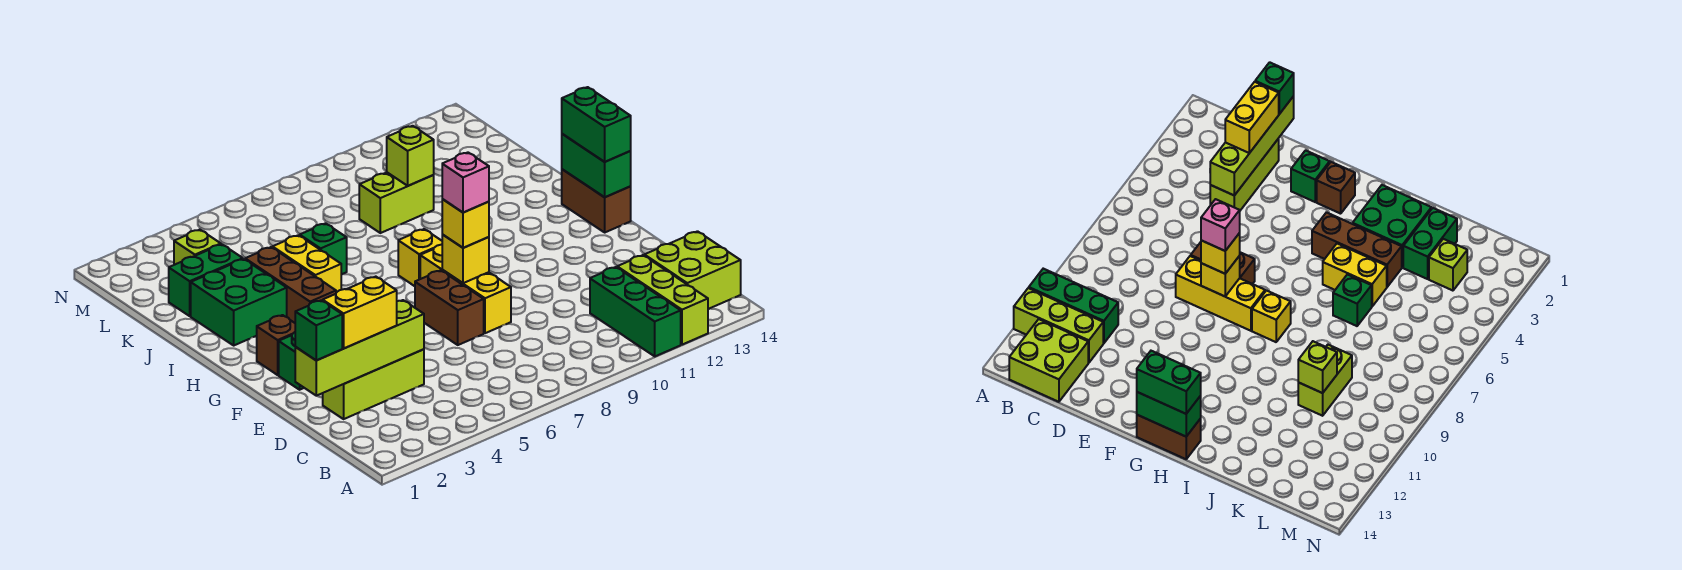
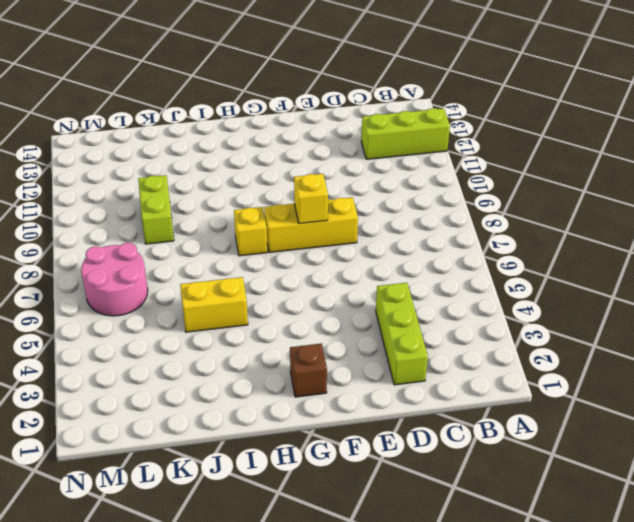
pink 2x2 round brick [81,243,148,316] -> none
none -> green 1x3 brick [590,267,681,356]
none -> lime 2x2 brick [644,231,741,309]
none -> brown 1x2 brick [415,270,484,345]

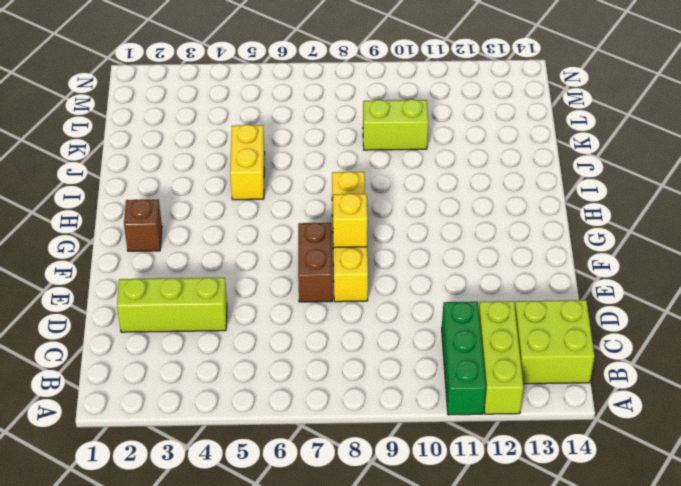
none -> green 1x1 brick [279,332,304,390]
none -> brown 1x2 brick [562,169,631,232]
none -> brown 1x3 brick [245,247,336,323]

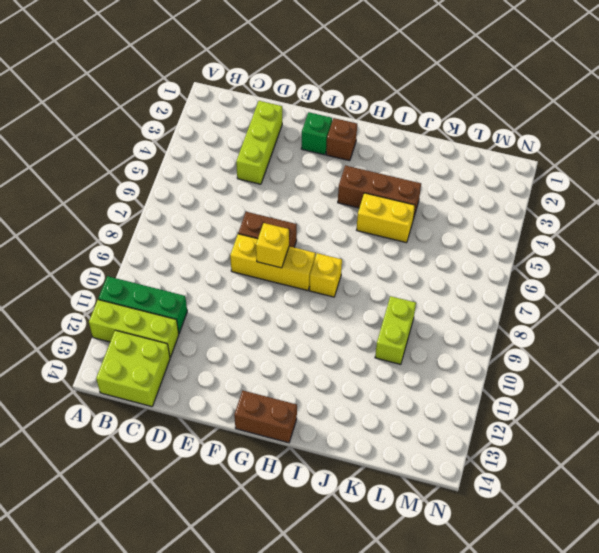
none -> green 2x2 brick [191,259,287,345]
none -> green 1x1 brick [300,223,347,274]
none -> green 1x2 brick [169,244,243,316]

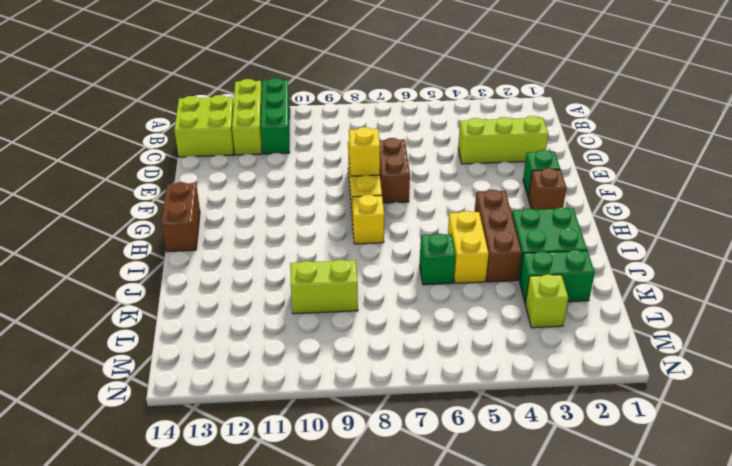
none -> lime 1x4 brick [295,300,424,396]
none -> green 1x2 brick [562,134,631,197]
none -> lime 1x1 brick [387,126,434,186]

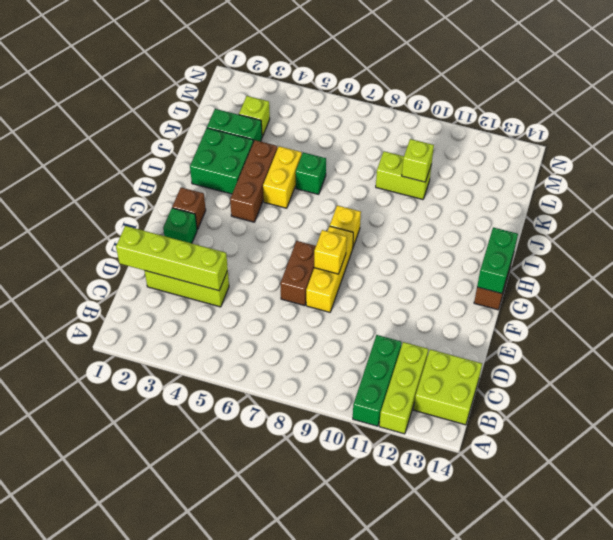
none -> green 1x1 brick [295,300,342,360]
none -> yellow 1x2 brick [323,277,397,348]
none -> yellow 1x1 brick [442,199,489,248]

